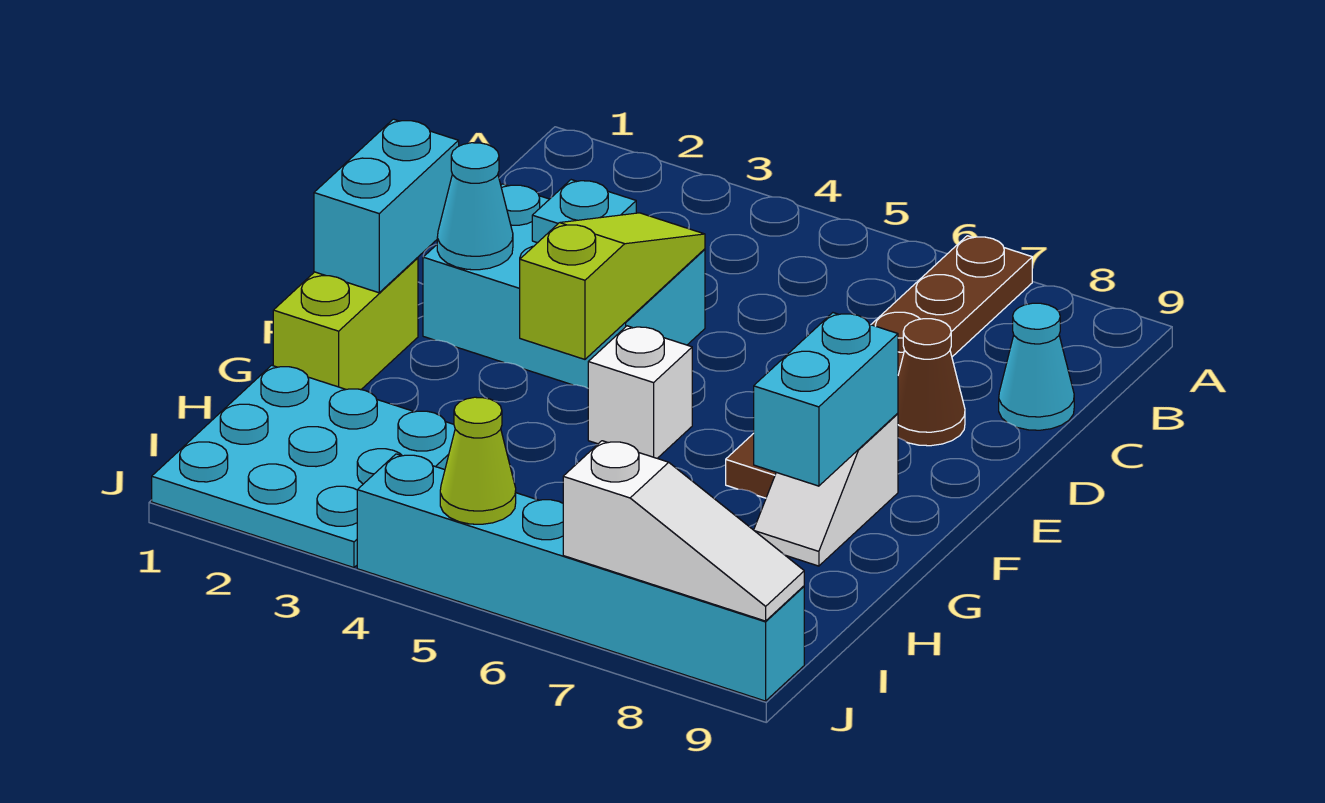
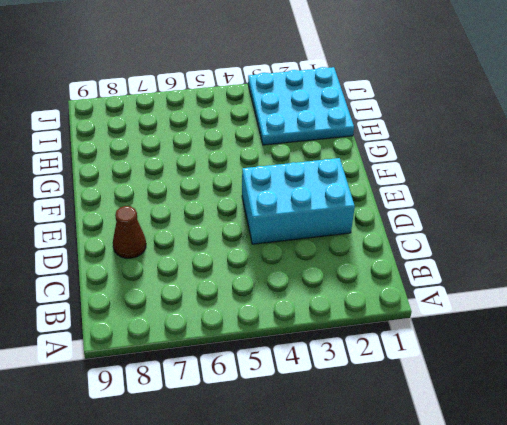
none -> brown 1x6 plate [726,236,1032,498]
none -> cyan 1x1 cone [999,303,1074,430]
none -> lime 1x2 brick [273,258,418,390]

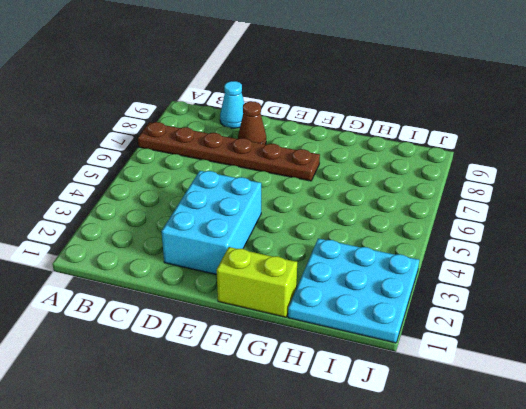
none -> white 1x1 brick [588,326,692,458]
none -> white 1x2 slope [754,413,898,566]
none -> cyan 1x6 brick [357,454,804,701]

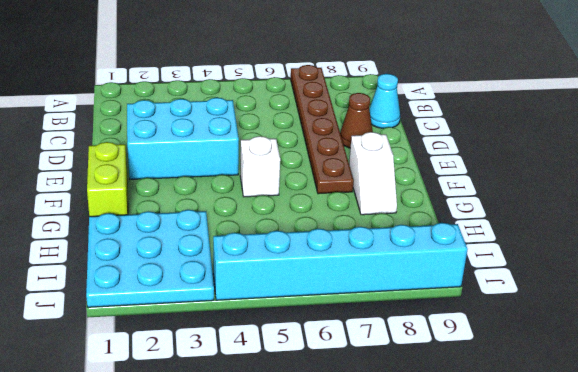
none -> cyan 1x1 plate [532,180,636,243]
none -> lime 1x3 slope [520,213,705,359]
none -> cyan 1x2 brick [314,119,459,293]

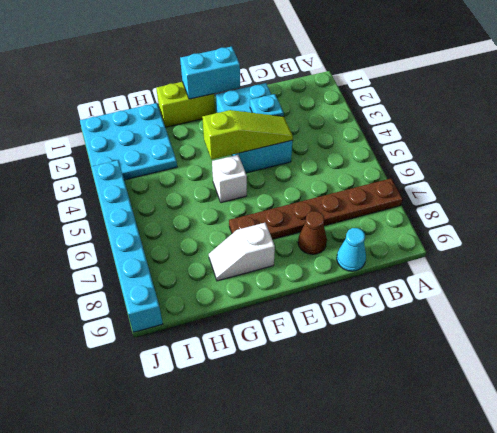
none -> cyan 1x1 cone [437,143,513,270]
none -> cyan 1x2 brick [754,313,898,486]
none -> lime 1x1 cone [440,397,516,524]

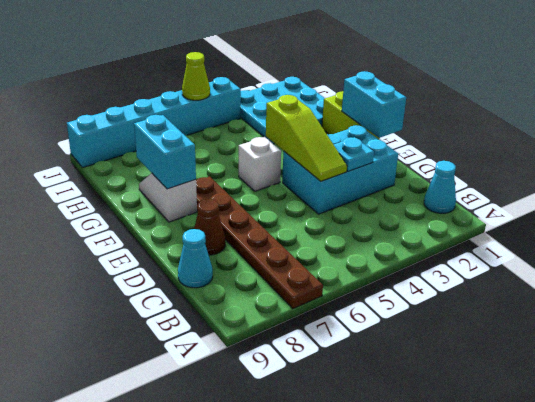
cyan 1x1 cone [424,161,456,213] -> cyan 1x1 cone moved to [437,143,513,270]
none -> white 1x3 slope [563,441,804,621]

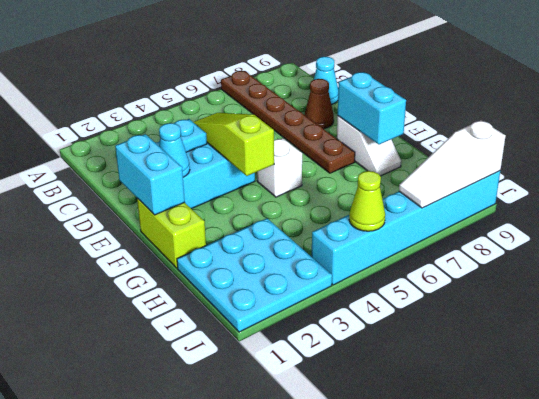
white 1x3 slope [399,120,506,208] -> white 1x3 slope turned to [563,441,804,621]

